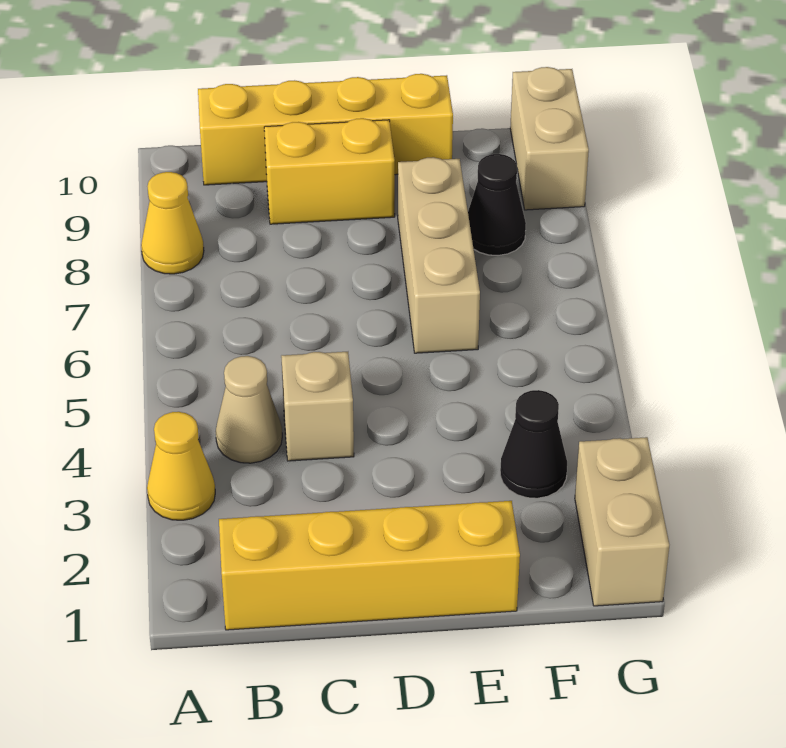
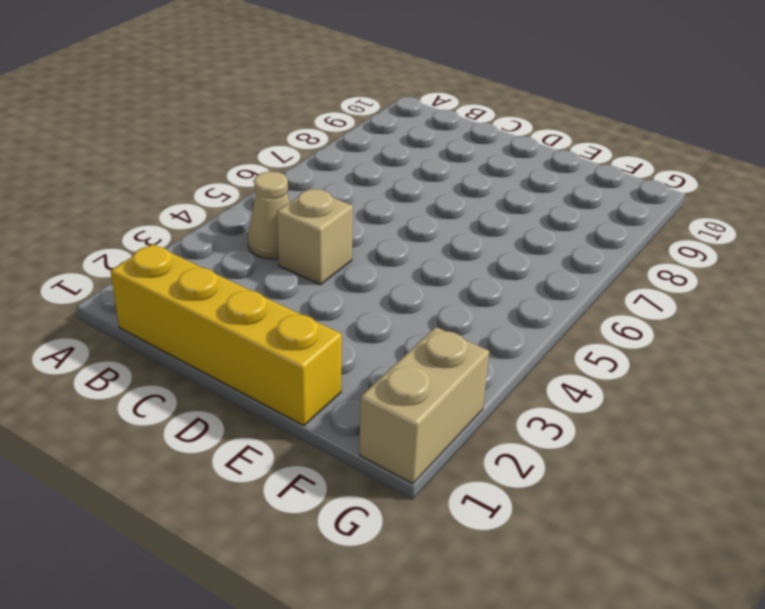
none -> yellow 1x1 cone [147,412,215,520]
none -> yellow 1x1 cone [141,172,204,274]
none -> yellow 1x4 brick [198,74,453,185]

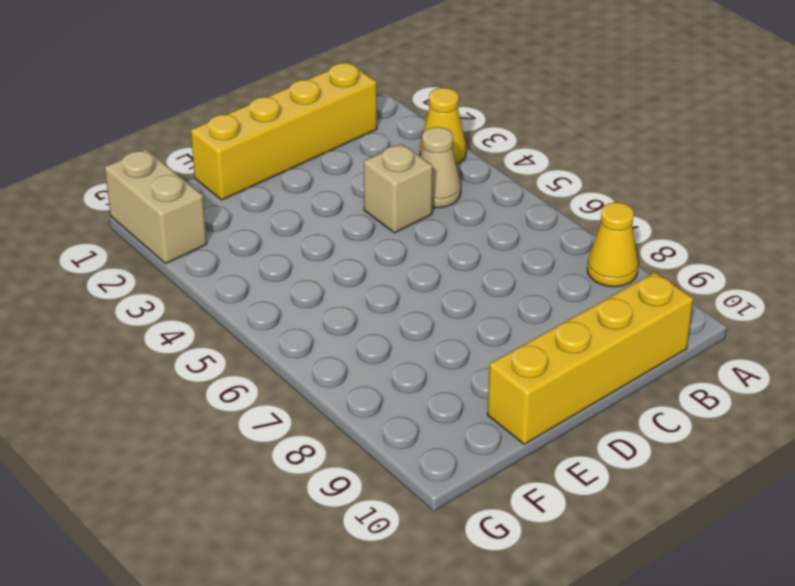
none -> yellow 1x2 brick [264,118,395,224]
none -> tan 1x3 brick [398,157,480,353]
none -> black 1x1 cone [500,390,567,498]

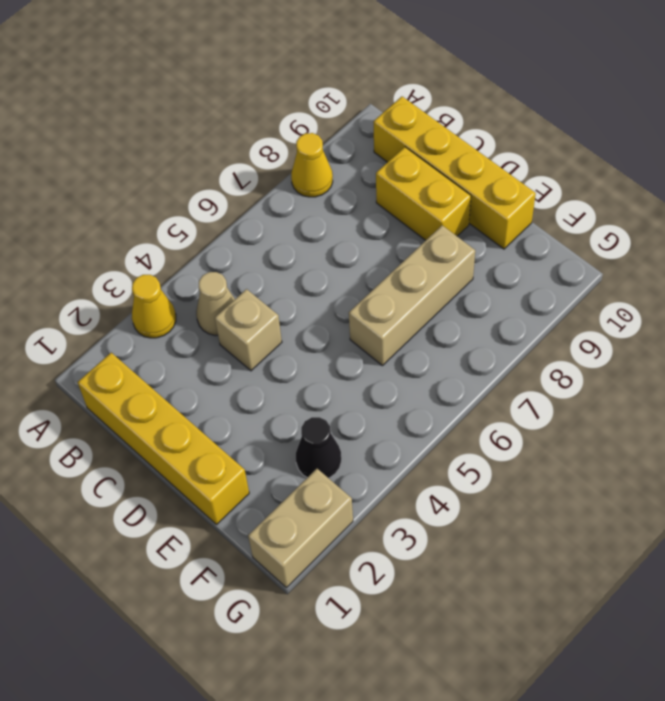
none -> black 1x1 cone [468,154,526,255]
none -> tan 1x2 brick [510,67,589,210]

